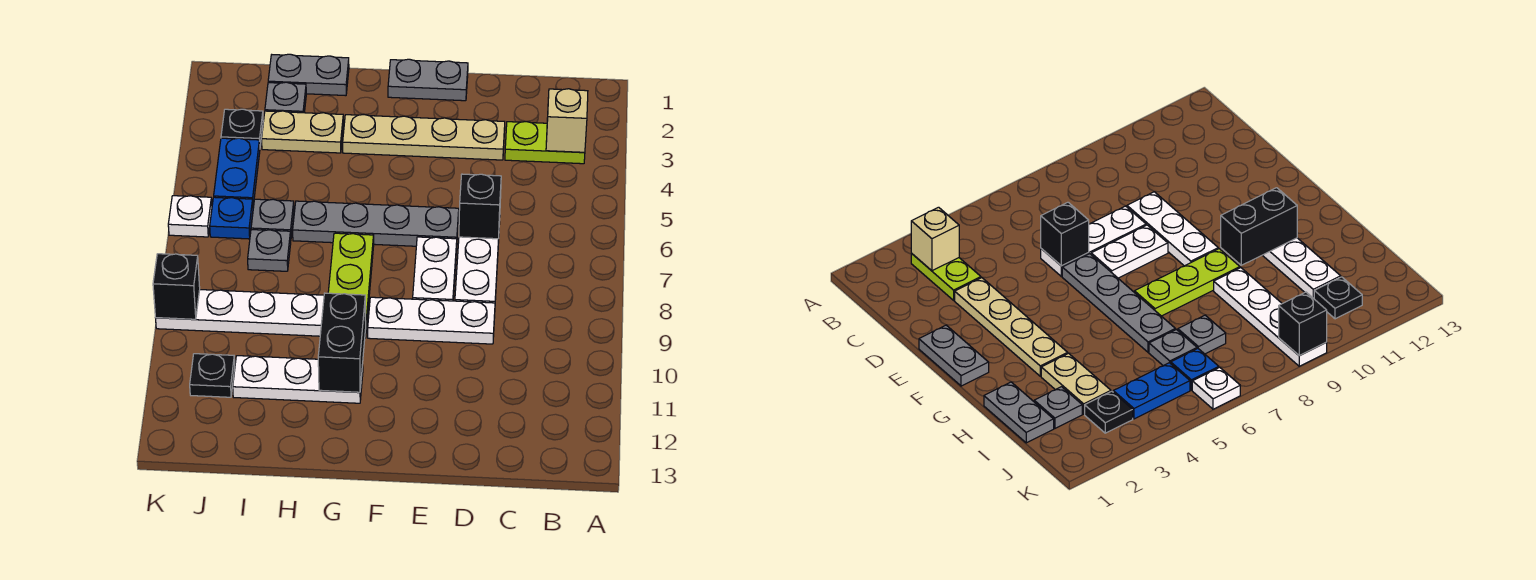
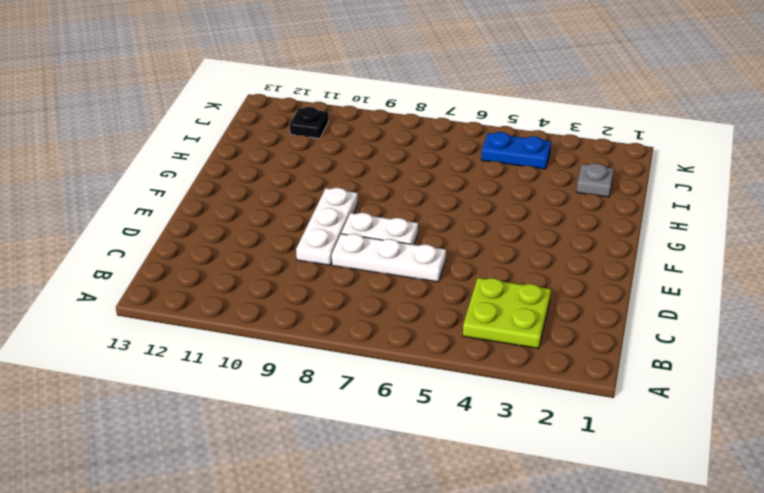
lime 2x2 plate [463,278,551,349] -> lime 1x2 plate [505,122,585,164]
none -> tan 1x4 plate [343,115,505,160]
none -> grey 1x2 plate [388,59,468,101]
none -> grey 1x4 plate [293,201,459,246]

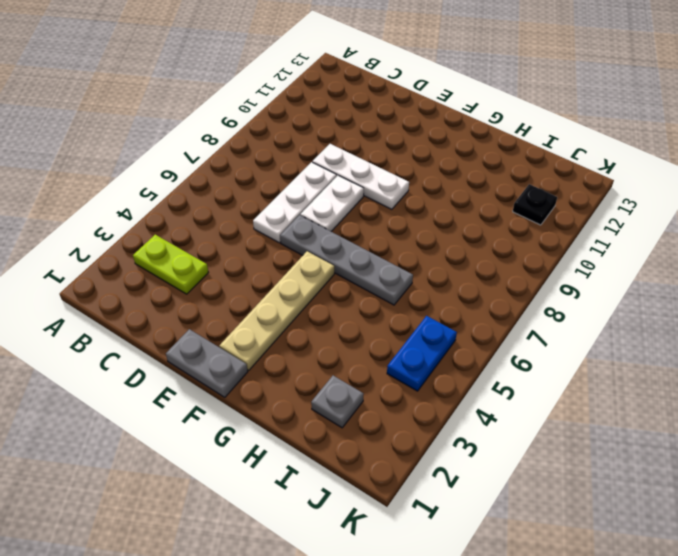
tan 1x4 plate [220,251,334,370] -> tan 1x4 plate turned to [343,115,505,160]
none -> lime 1x3 plate [328,233,374,338]
none -> white 1x3 plate [233,356,363,403]
none -> grey 1x2 plate [268,54,349,96]

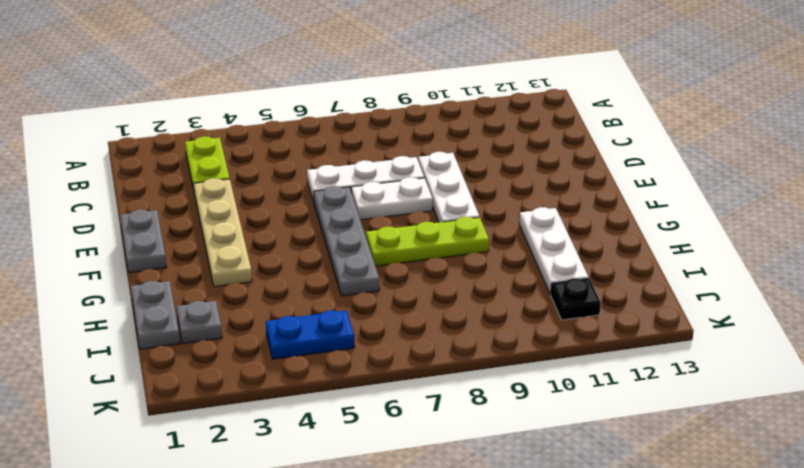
none -> tan 1x2 plate [262,111,343,153]
none -> white 1x4 plate [156,290,324,336]
none -> grey 1x1 plate [251,199,294,235]

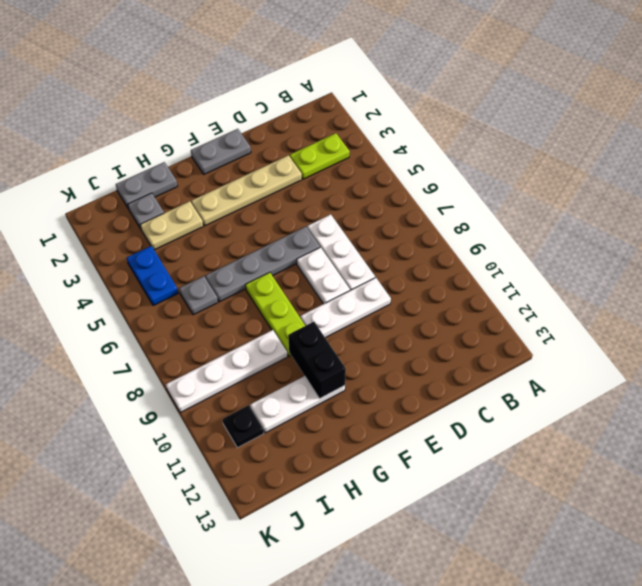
none -> grey 1x1 plate [248,230,291,271]
none -> black 1x1 plate [221,109,263,145]
none -> blue 1x1 plate [210,197,253,239]

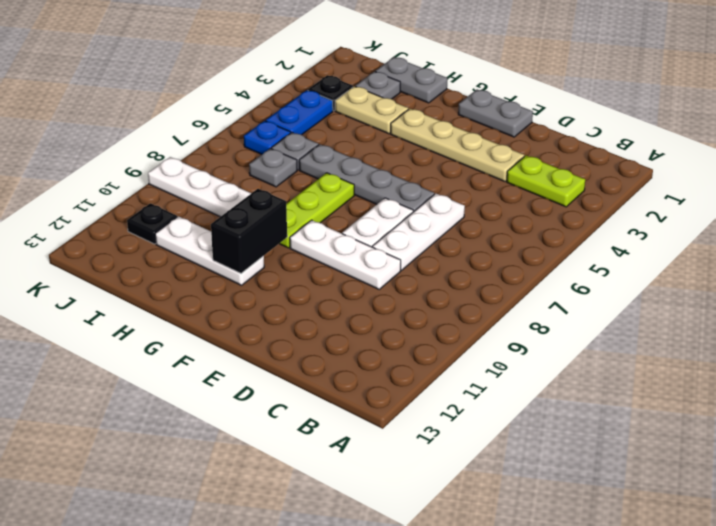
none -> white 1x1 plate [168,196,212,237]
none -> tan 1x1 brick [546,89,588,152]
none -> black 1x1 brick [459,174,501,239]

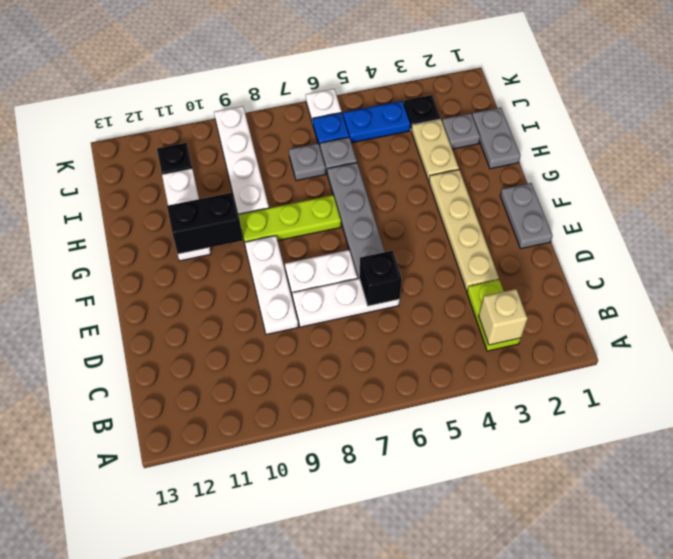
none -> black 1x1 brick [153,254,200,319]

